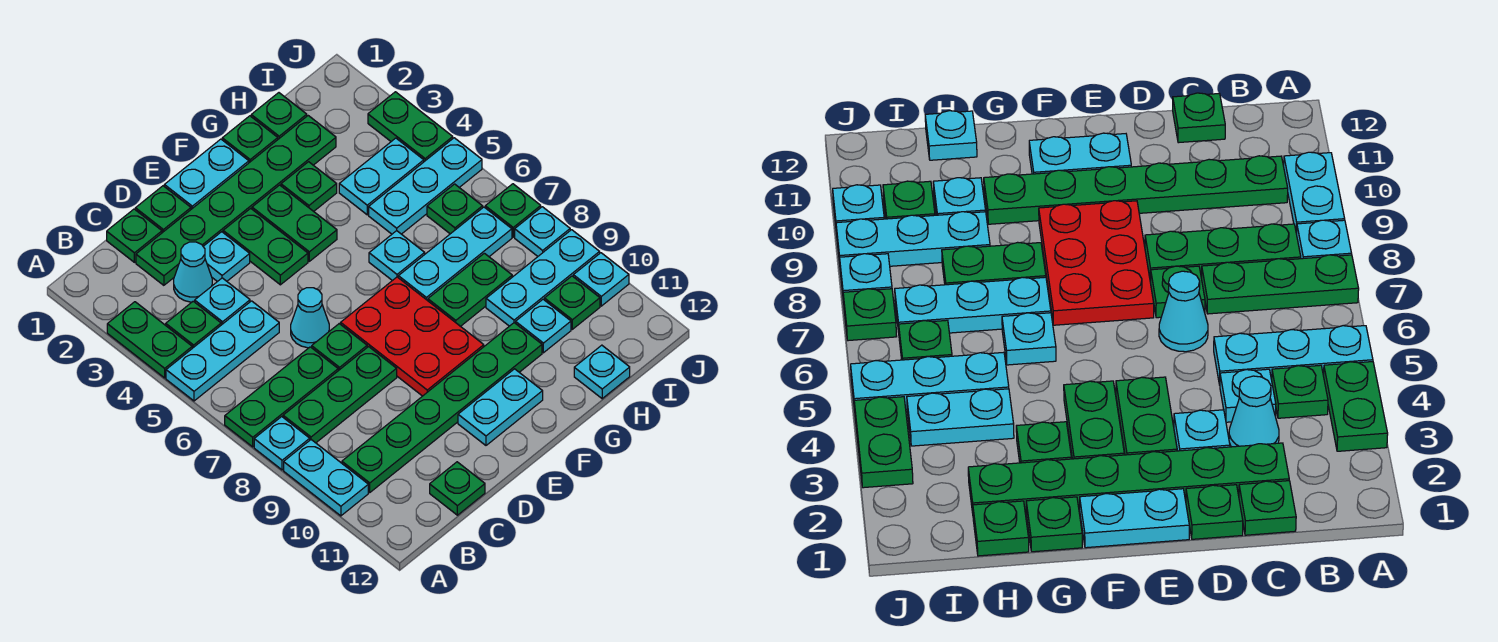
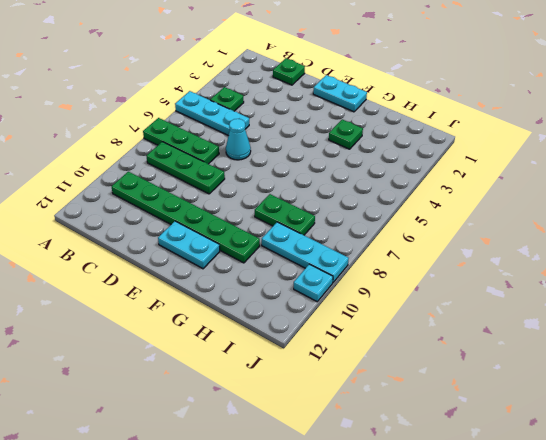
none -> green 1x2 plate [107,302,192,378]
none -> cyan 1x1 plate [254,417,310,470]
none -> cyan 1x2 plate [284,440,368,516]
none -> green 1x6 plate [136,116,336,285]

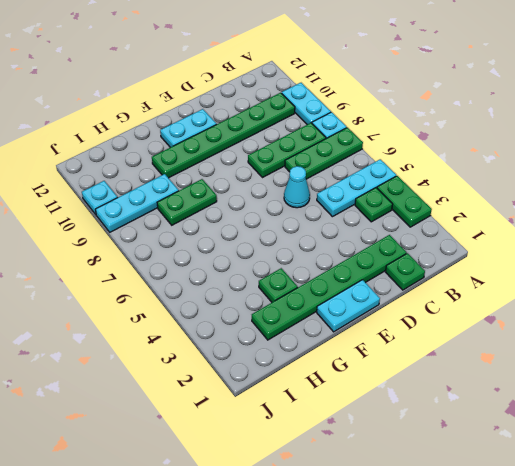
none -> cyan 1x1 cone [174,242,212,302]
none -> cyan 1x1 plate [195,278,250,325]
none -> green 1x1 plate [430,462,485,515]
none -> green 1x1 plate [135,186,191,233]

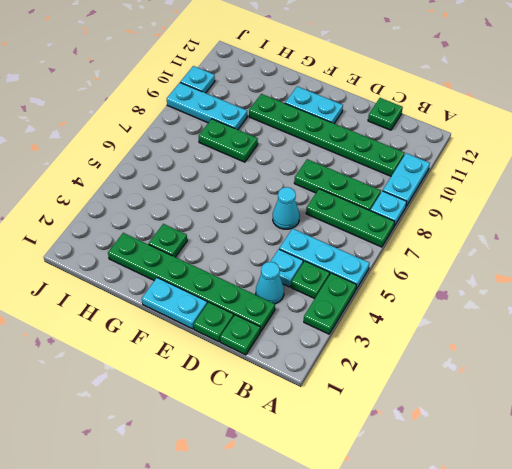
none -> cyan 1x1 plate [203,232,250,282]
none -> green 1x1 plate [312,324,367,371]
none -> green 1x2 plate [223,208,308,285]
none -> red 2x3 plate [341,277,484,396]

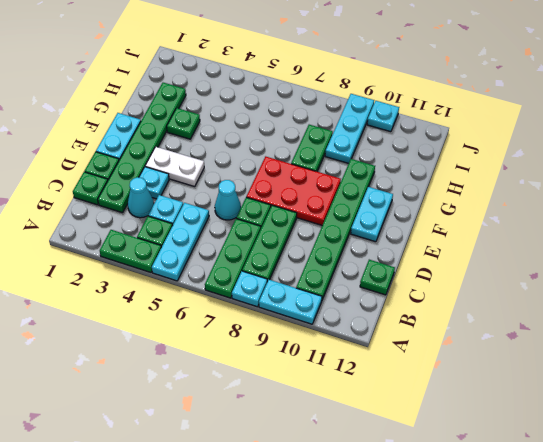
white 1x2 plate [145,147,204,187] -> green 1x2 plate [223,208,308,285]
none -> green 1x2 plate [252,185,337,261]
none -> green 1x1 plate [222,116,278,163]
none -> cyan 1x1 plate [369,231,425,281]
none -> cyan 1x3 plate [398,207,512,301]

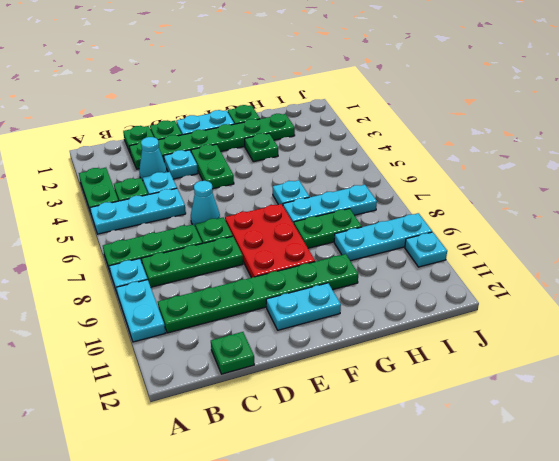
none -> green 1x2 plate [252,185,337,261]
none -> green 1x1 plate [251,93,307,139]
none -> cyan 1x2 plate [339,138,424,215]
none -> cyan 1x3 plate [369,138,482,234]

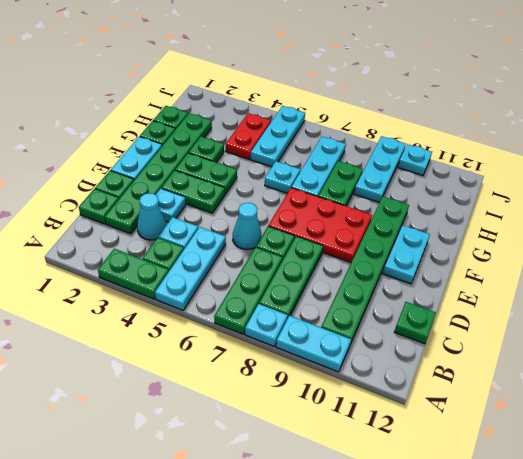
red 1x2 plate [226,113,271,159] -> cyan 1x2 plate [339,138,424,215]
none -> cyan 1x1 plate [516,299,571,353]
none -> cyan 1x1 plate [574,345,630,399]
none -> green 1x1 plate [427,184,483,234]
none -> green 1x1 plate [544,276,600,329]

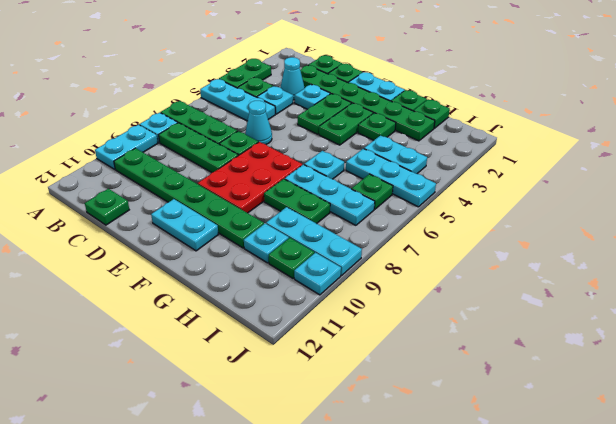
none -> cyan 1x1 plate [574,345,630,399]
none -> green 1x2 plate [368,92,453,161]
none -> green 1x1 plate [485,184,541,237]
none -> cyan 1x1 plate [515,207,570,256]

